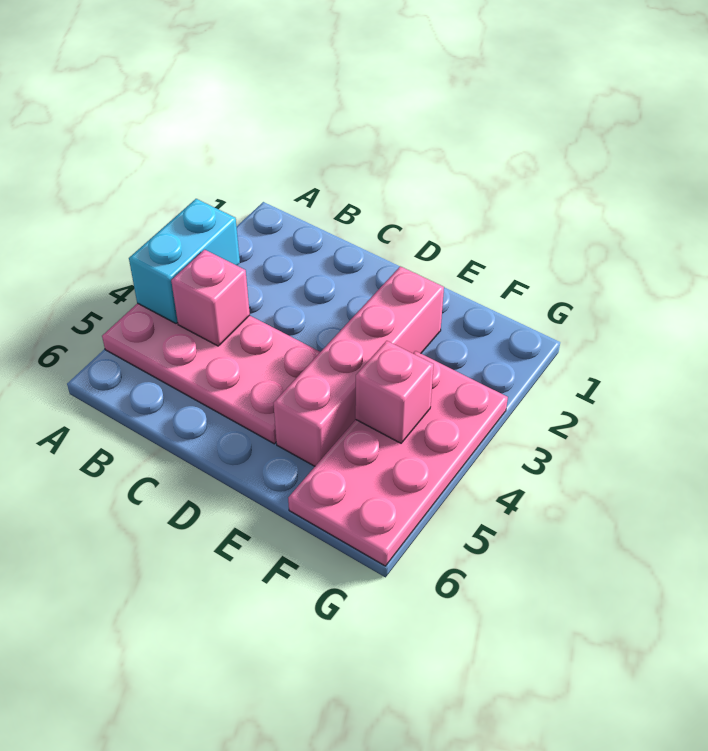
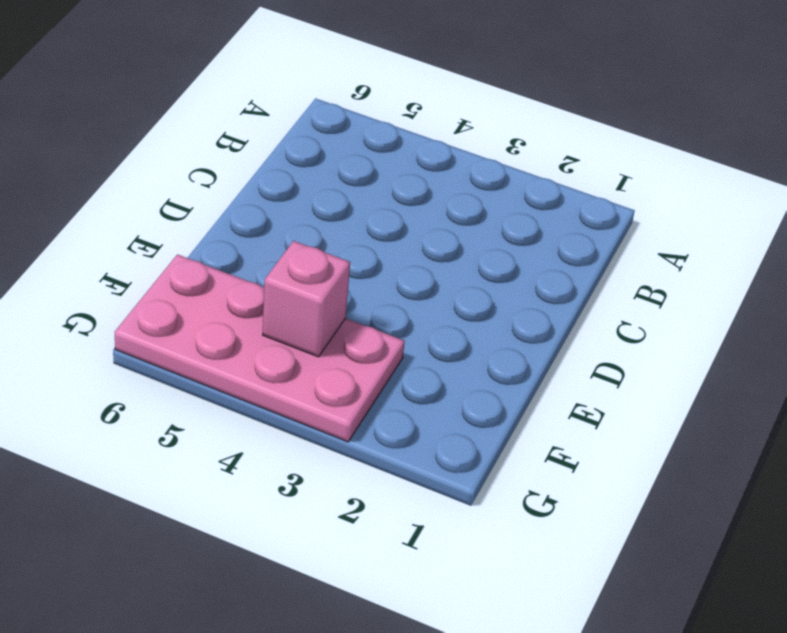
none -> pink 2x4 plate [102,303,320,444]
none -> pink 1x4 brick [273,266,444,466]

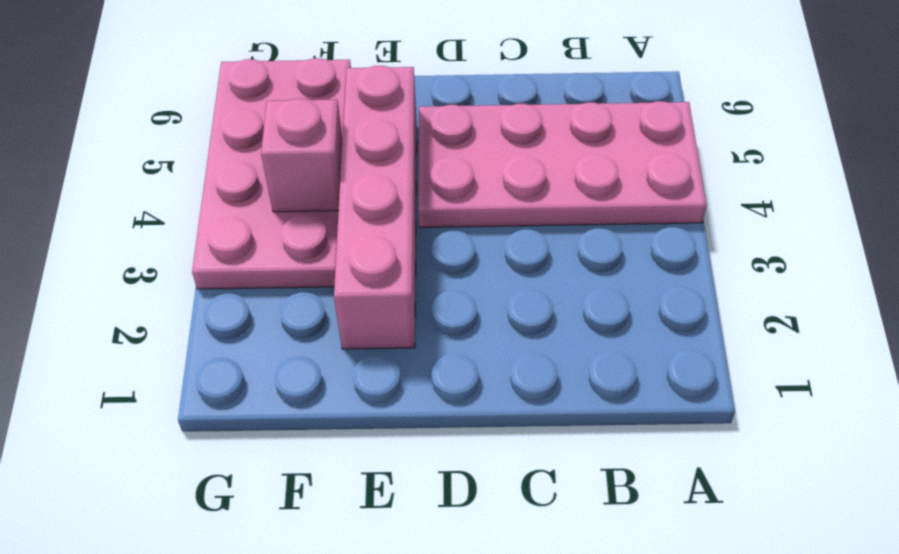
none -> cyan 1x2 brick [129,199,240,323]
none -> pink 1x1 brick [171,250,250,346]

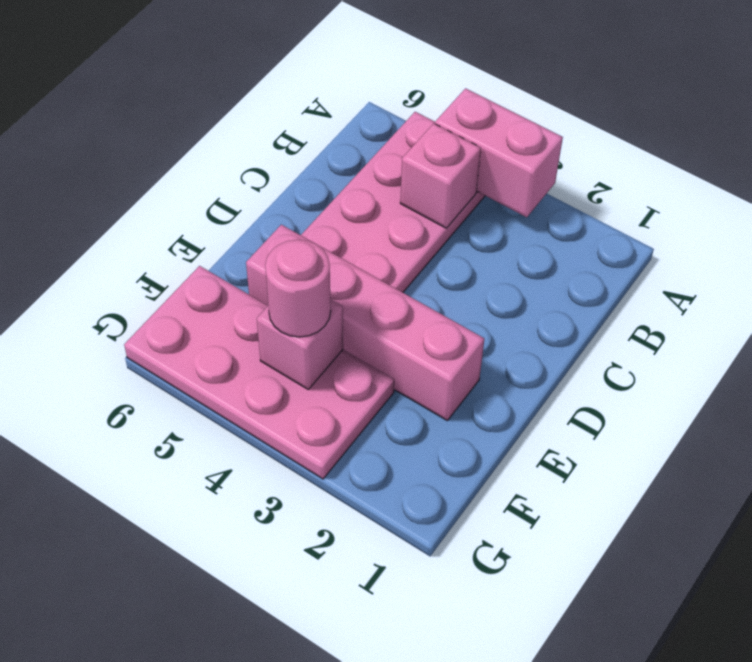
pink 1x2 brick [435,88,563,217] -> cyan 1x2 brick [129,199,240,323]
pink 1x1 round brick [265,240,331,337] -> none

